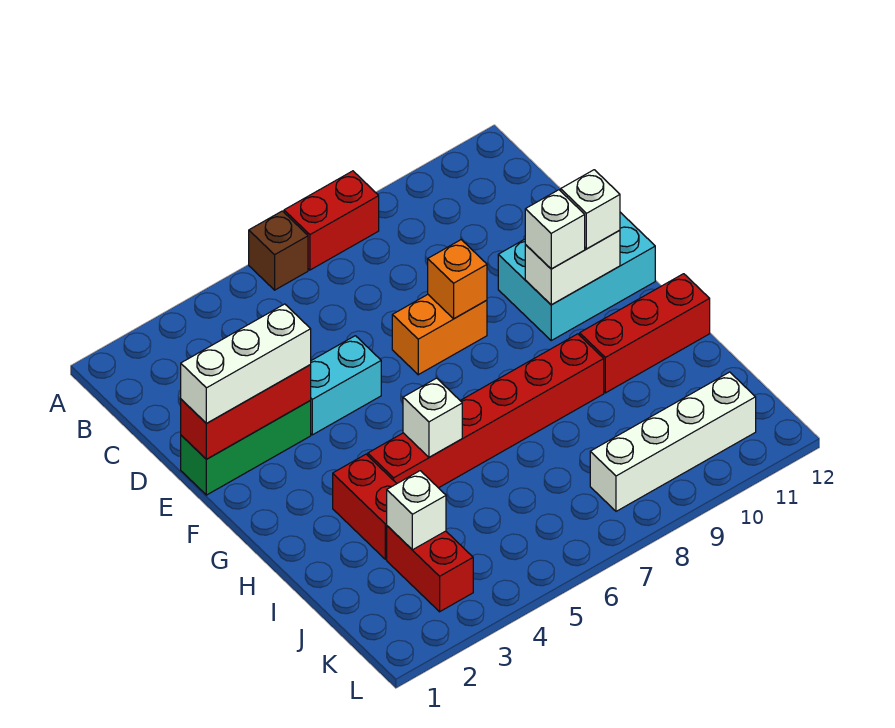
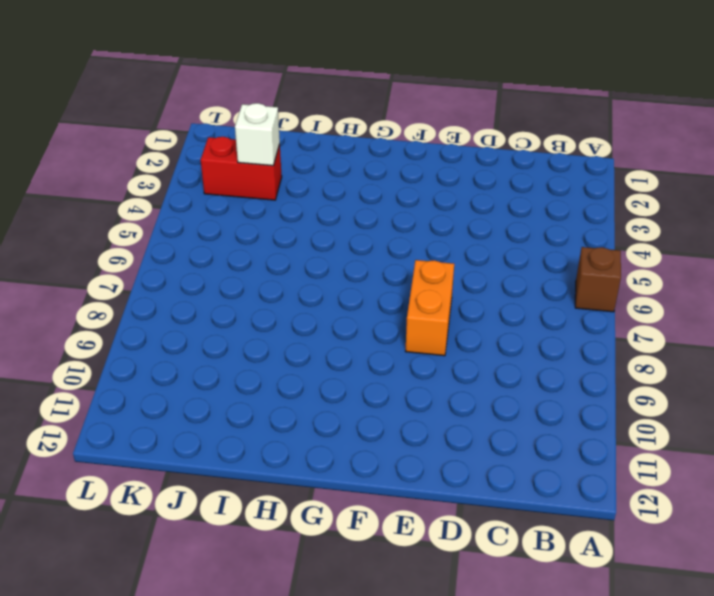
none -> red 1x2 brick [284,171,379,270]
none -> green 1x3 brick [181,401,311,495]
none -> cyan 1x2 brick [310,336,381,435]

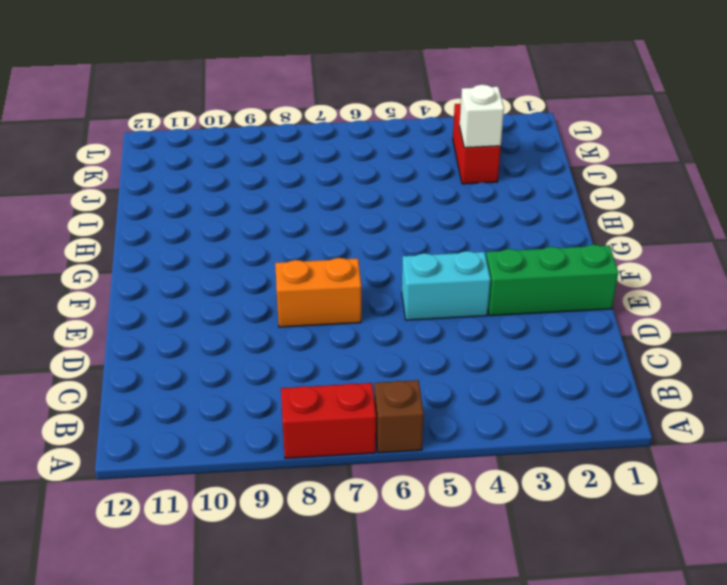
none -> cyan 2x3 brick [498,212,655,340]
none -> red 1x2 brick [333,454,397,559]
none -> red 1x6 brick [368,334,604,488]

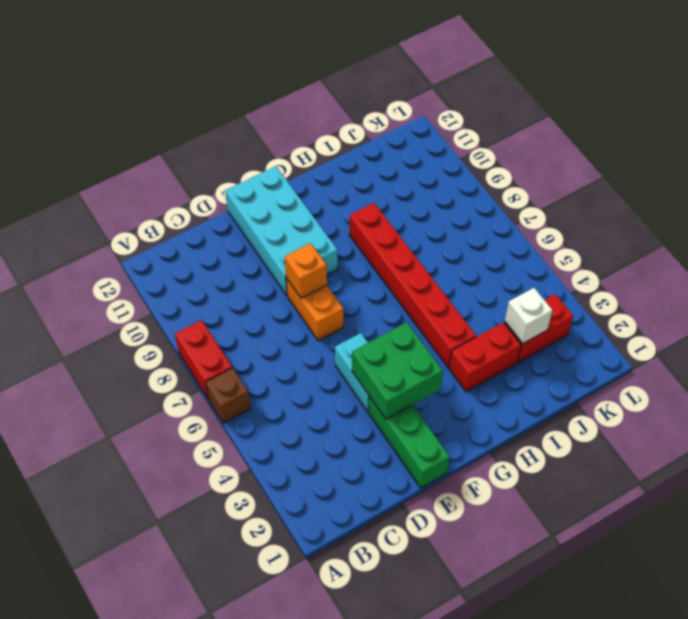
green 2x2 brick [352,322,443,419] -> red 1x3 brick [181,365,311,459]
cyan 2x4 brick [225,166,338,295] -> cyan 2x3 brick [498,212,655,340]
none -> red 1x3 brick [580,274,710,393]
none -> white 1x4 brick [590,372,756,511]
none -> white 1x2 brick [525,230,620,305]

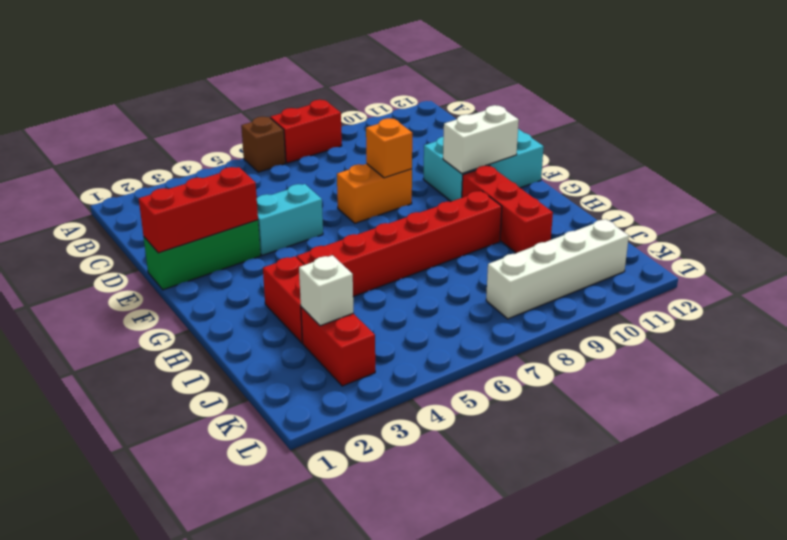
red 1x3 brick [462,166,553,253] -> red 1x3 brick turned to [580,274,710,393]
none -> white 1x1 brick [403,378,462,457]
none -> white 1x3 brick [181,304,311,423]
none -> white 1x1 brick [525,190,585,269]

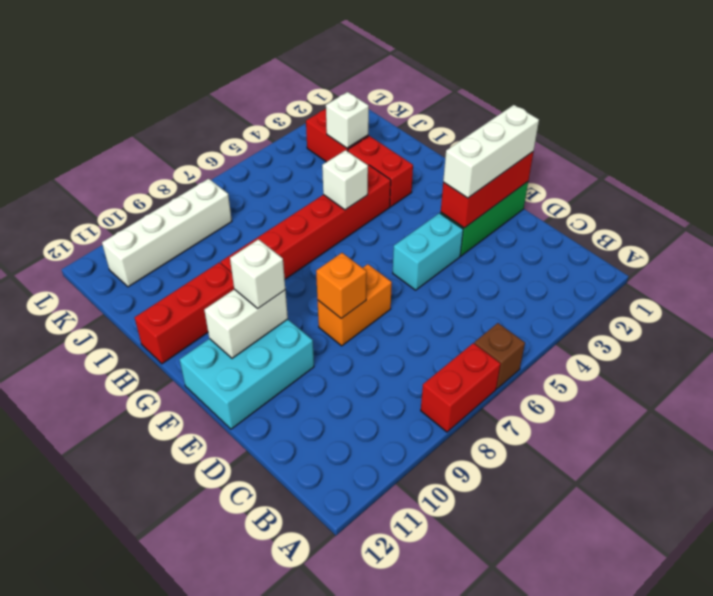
none -> white 1x1 brick [561,170,620,249]

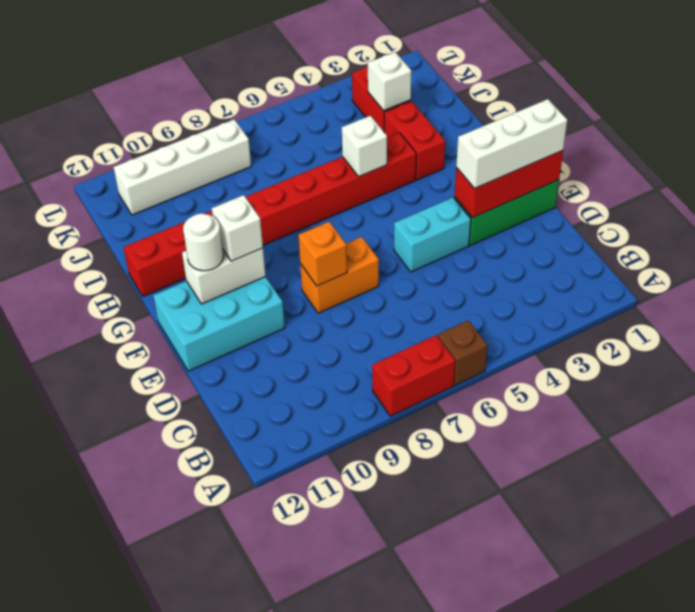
white 1x1 round brick [183,213,223,271] -> white 1x1 brick [561,170,620,249]

